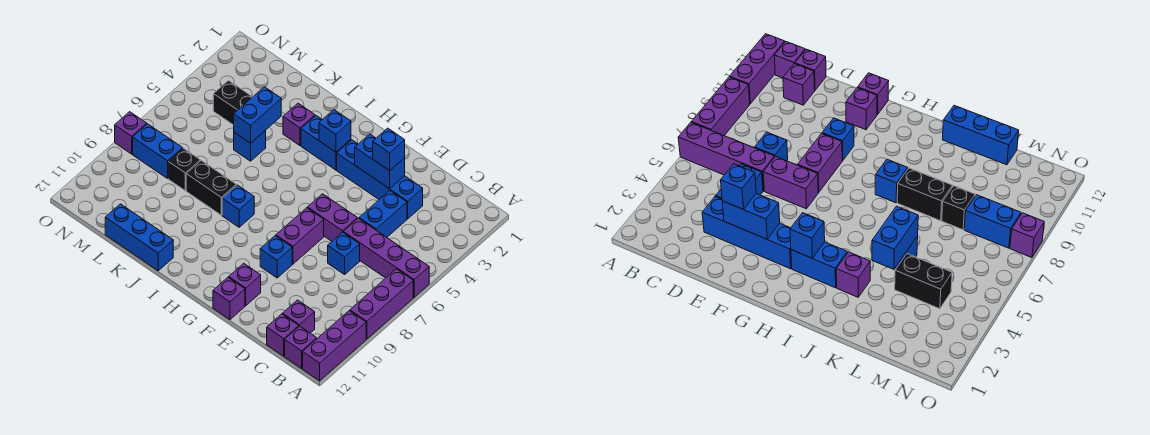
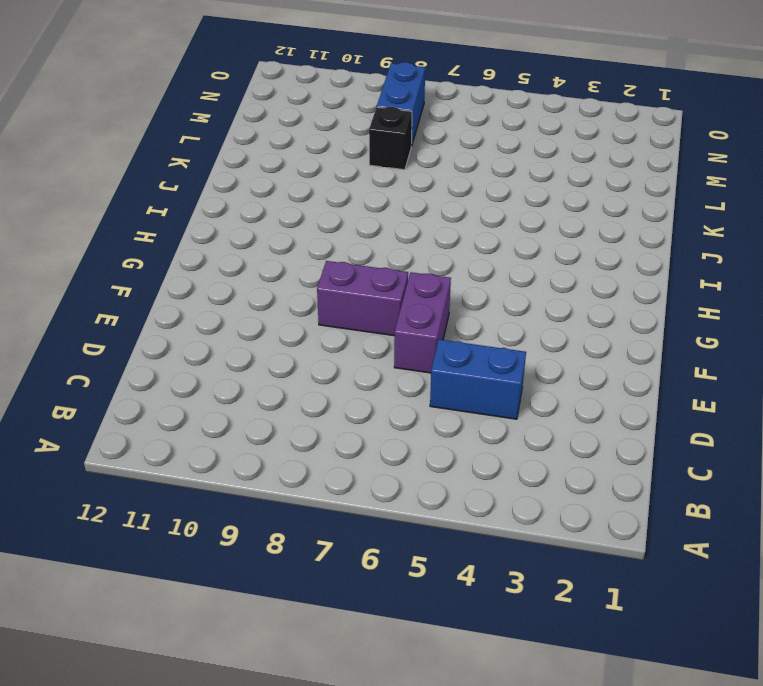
none -> purple 1x4 brick [343,218,429,297]
none -> purple 1x3 brick [350,269,413,339]
none -> purple 1x3 brick [303,311,366,381]

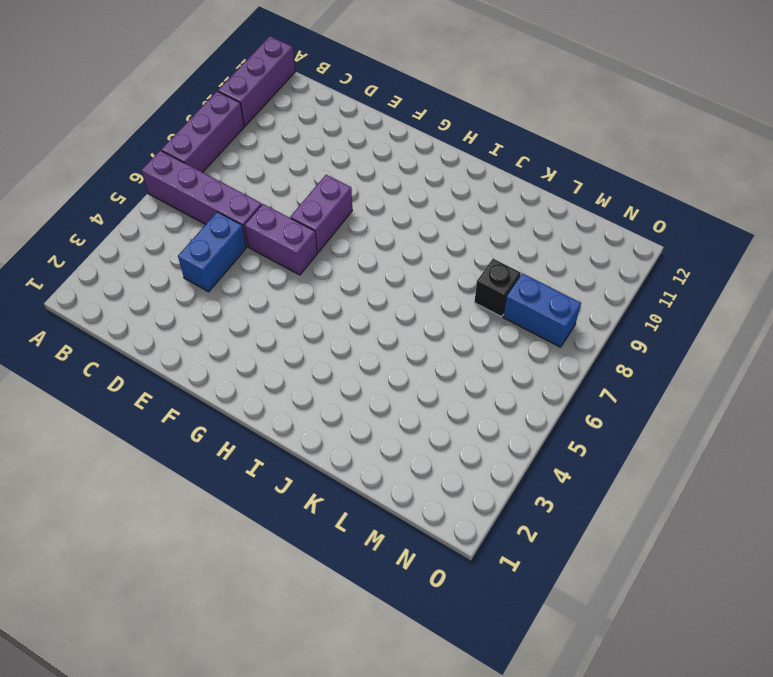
none -> purple 1x1 brick [285,326,317,368]
none -> purple 1x1 brick [282,300,315,333]
none -> purple 1x1 brick [267,314,299,356]

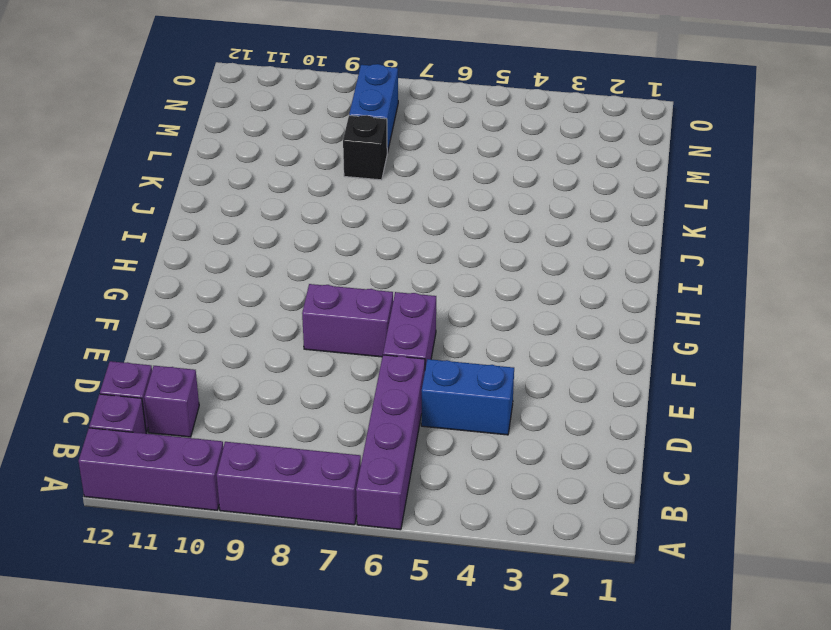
none -> blue 1x4 brick [337,140,423,219]
none -> blue 1x1 brick [328,232,360,275]
none -> blue 1x1 brick [260,236,292,278]

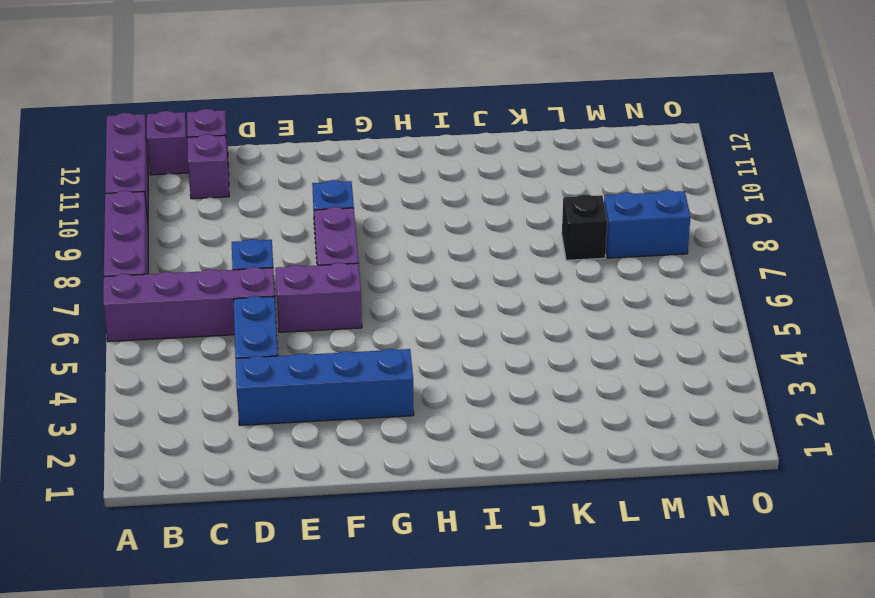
none -> purple 1x1 brick [229,263,261,306]
none -> purple 1x1 brick [213,277,245,320]
none -> blue 1x2 brick [301,116,351,170]

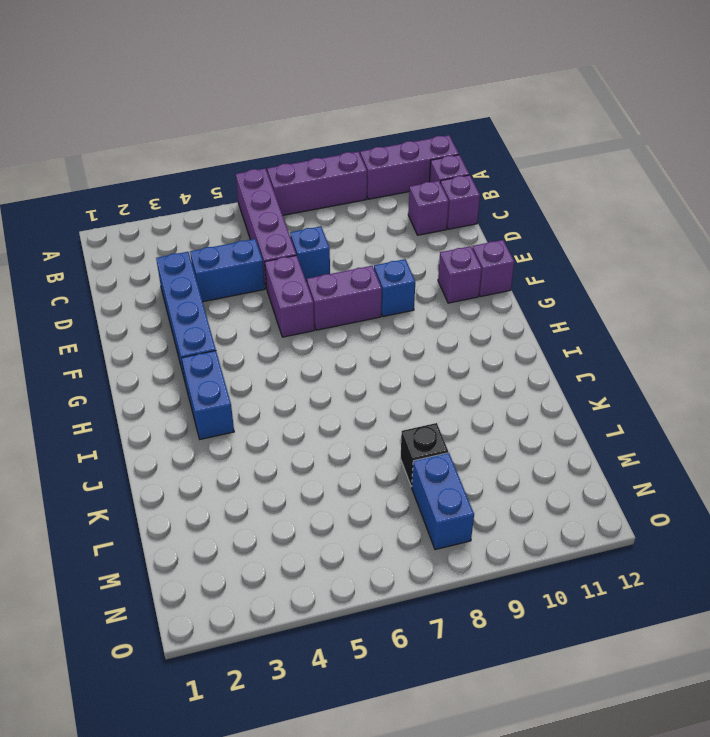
none -> blue 1x1 brick [222,185,254,227]
none -> purple 1x1 brick [283,103,315,146]
none -> black 1x2 brick [186,161,236,215]

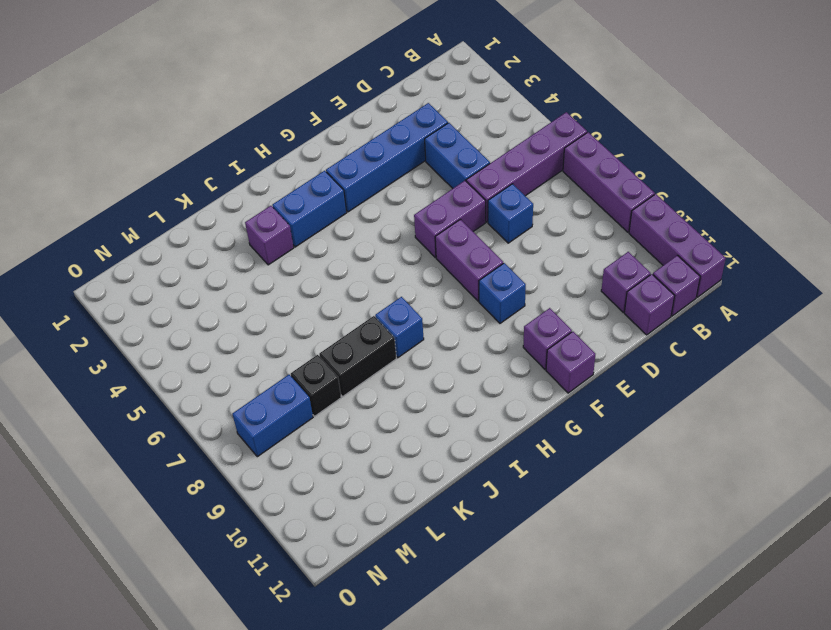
none -> blue 1x3 brick [105,204,173,271]
none -> blue 1x1 brick [234,130,266,161]
none -> black 1x2 brick [213,81,252,125]

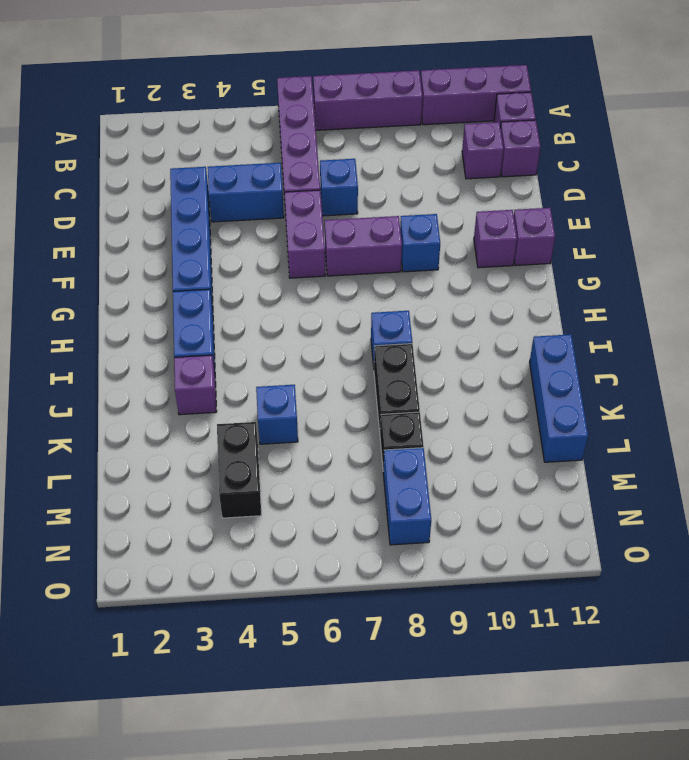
none -> purple 1x1 brick [115,112,147,154]
none -> blue 1x2 brick [355,134,405,189]
none -> blue 1x1 brick [319,110,351,152]

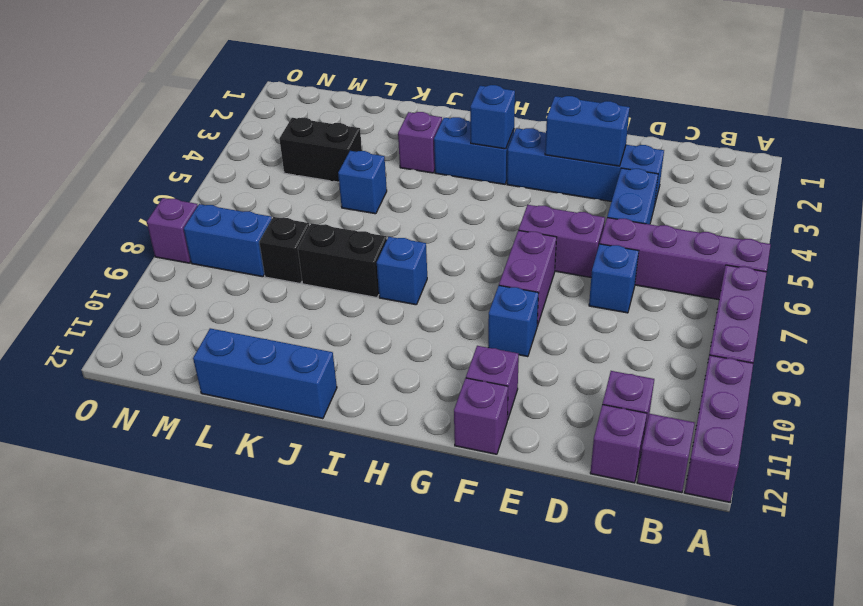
none -> blue 1x2 brick [234,87,281,143]
none -> blue 1x1 brick [373,128,405,171]

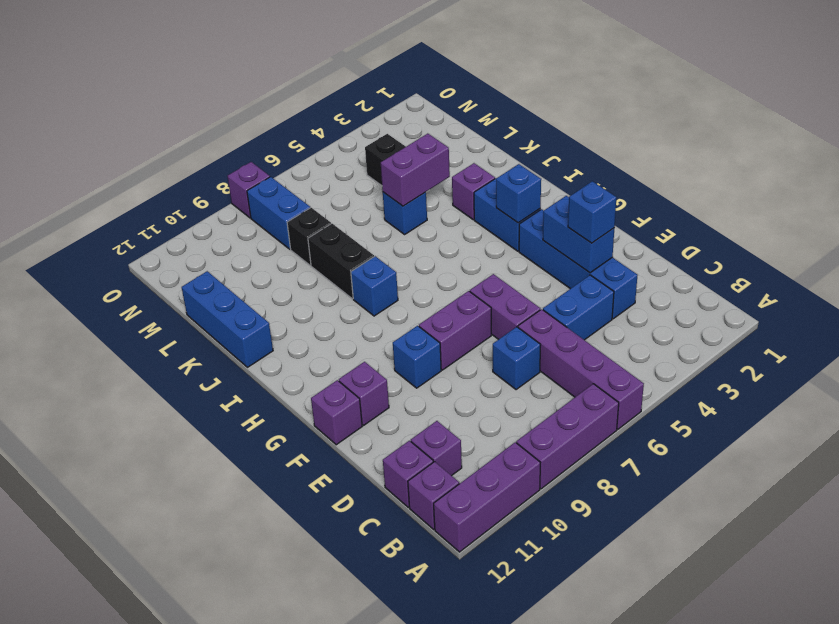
purple 1x2 brick [381,134,450,206] -> blue 1x2 brick [234,87,281,143]

